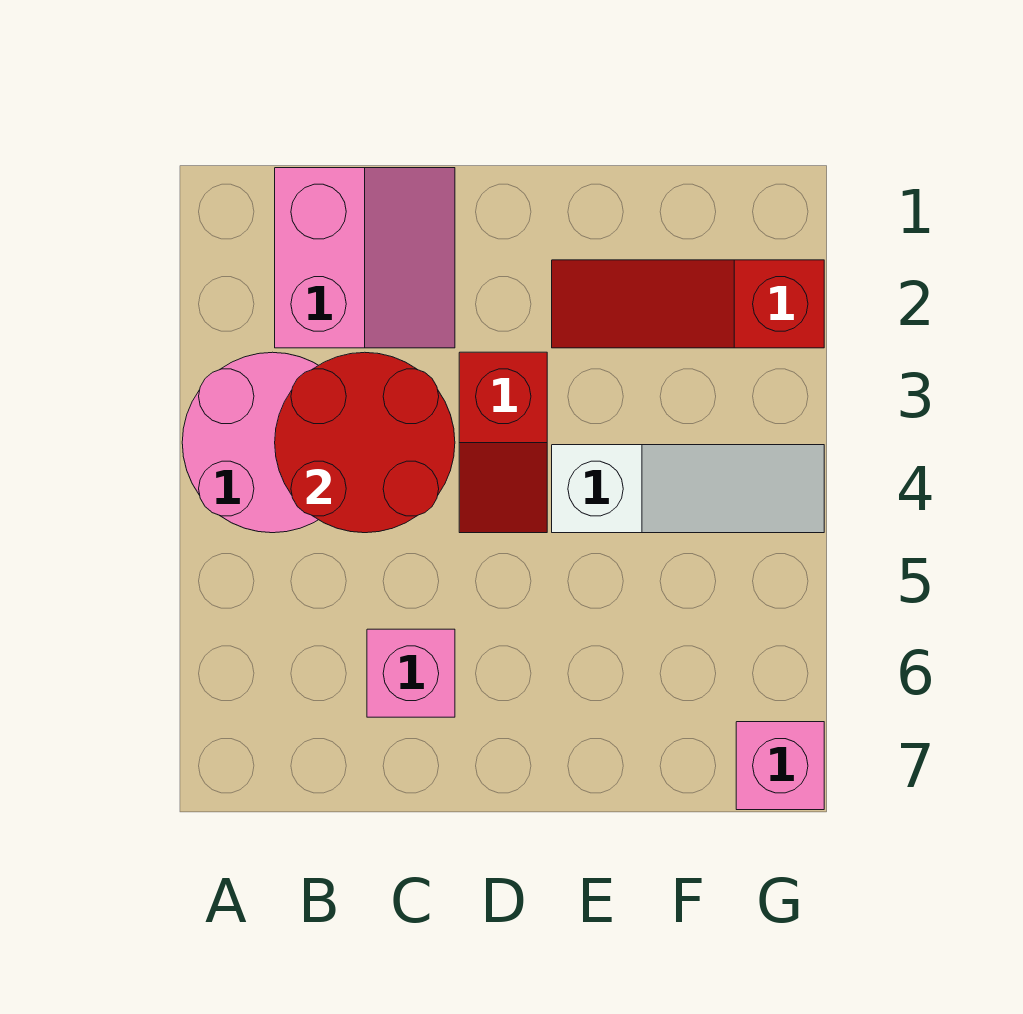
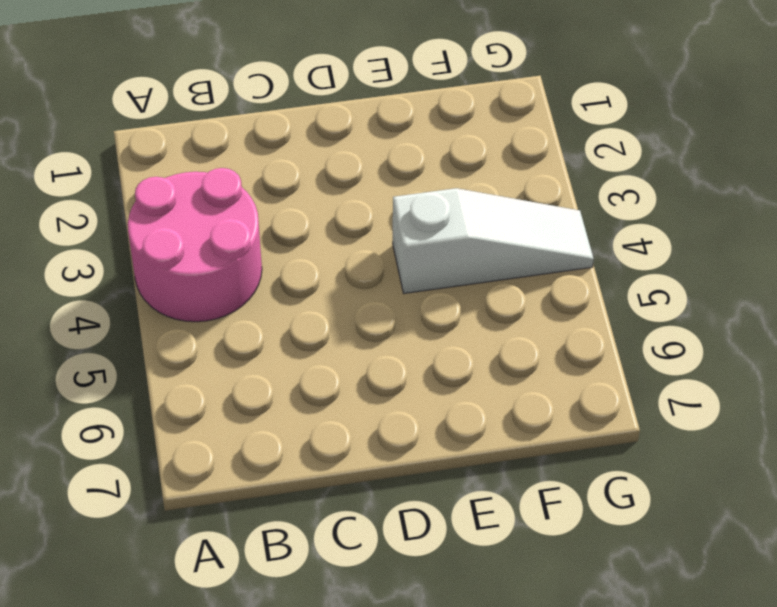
none -> pink 2x2 slope [275,168,455,348]
none -> pink 1x1 brick [367,629,455,717]

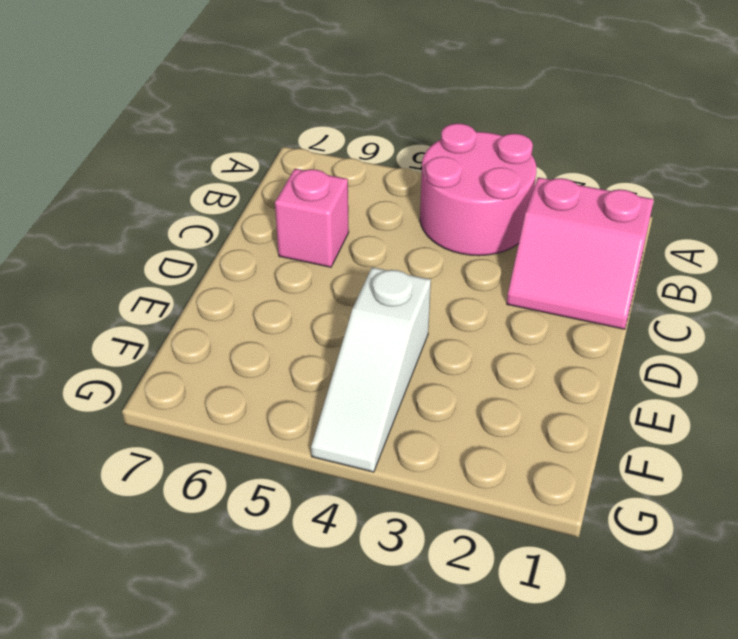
none -> red 1x2 slope [459,352,547,533]
none -> red 1x3 slope [552,260,824,348]

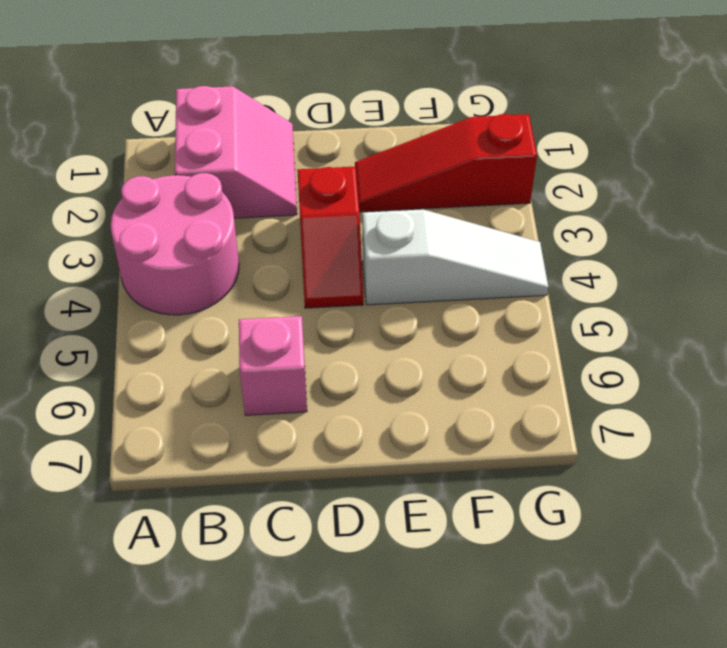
none -> pink 1x1 brick [736,722,824,810]
none -> red 2x2 round brick [275,352,455,533]

